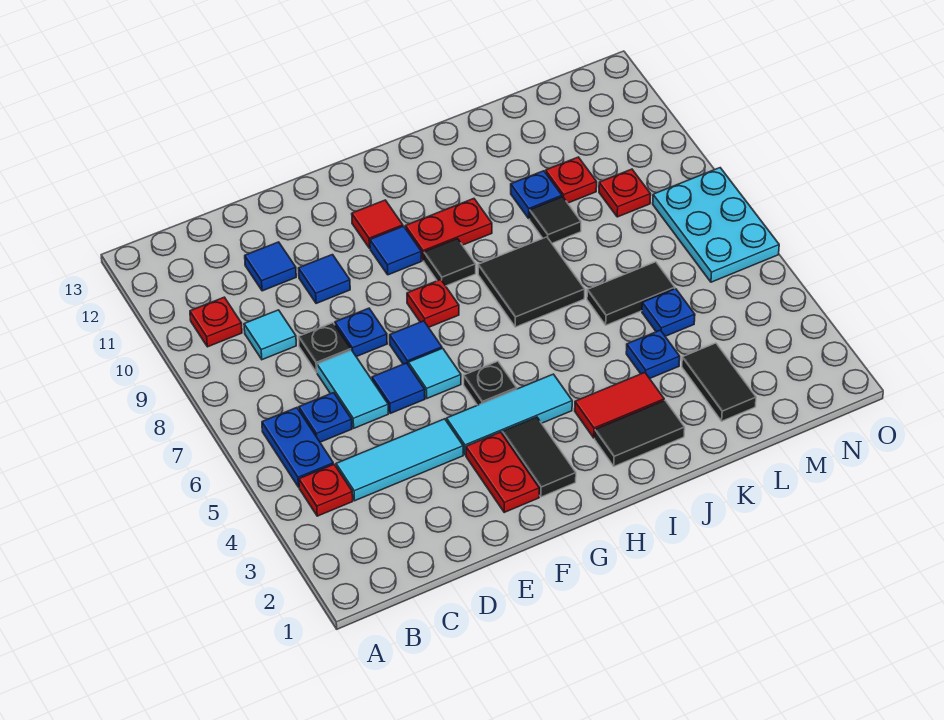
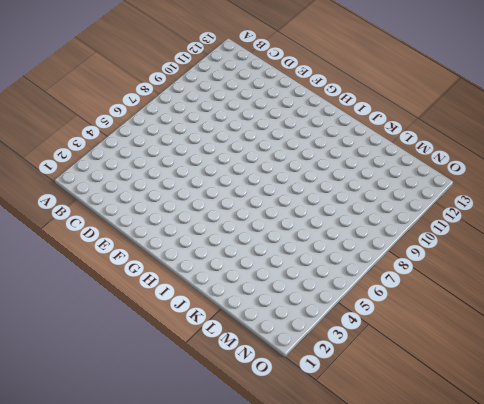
none -> red 1x1 plate [299,464,353,516]
none -> blue 1x2 plate [262,408,333,487]
none -> red 1x1 plate [190,297,242,347]
none -> cyan 1x3 tile [336,419,463,501]

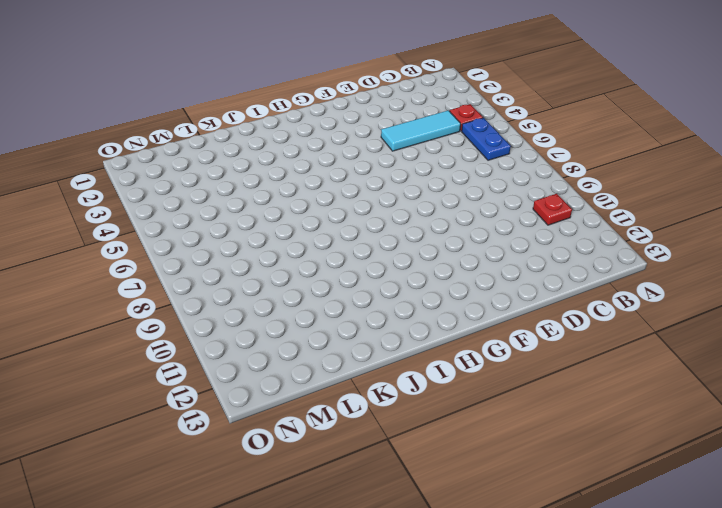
none -> blue 1x1 plate [299,393,352,442]
none -> cyan 1x1 tile [244,310,296,360]
none -> cyan 1x2 tile [317,350,388,428]
none -> black 1x1 plate [299,323,351,373]

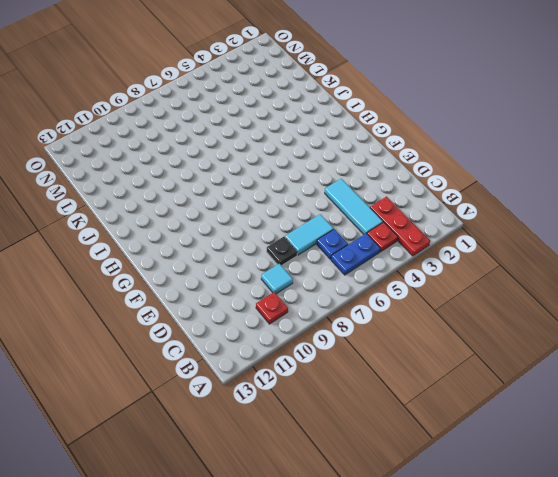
red 1x3 plate [370,197,430,256] -> none
none -> blue 1x1 tile [245,242,296,291]
none -> blue 1x1 tile [372,363,425,413]
none -> blue 1x1 plate [335,308,387,357]
none -> blue 1x1 tile [299,255,350,304]

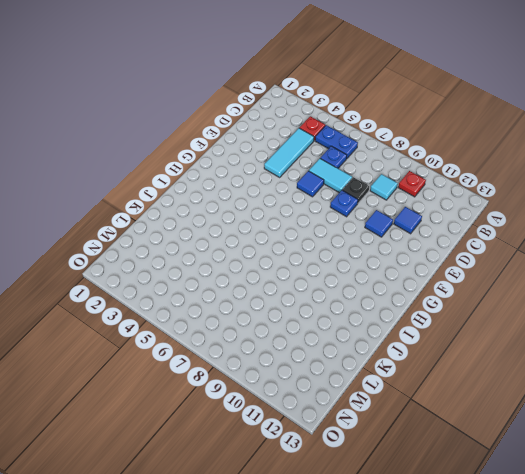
none -> red 1x2 plate [466,432,539,512]
none -> cyan 1x3 tile [447,374,572,455]
none -> cyan 1x1 tile [408,348,461,398]
none -> blue 1x1 tile [390,321,442,364]

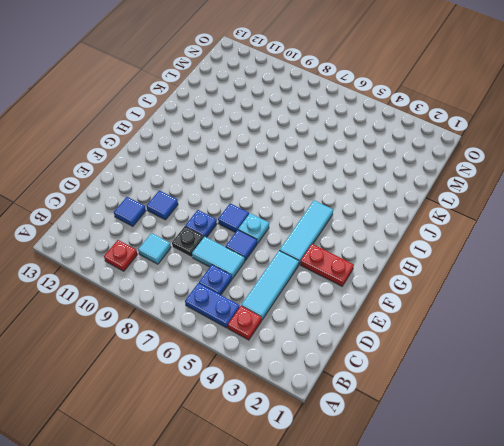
cyan 1x1 plate [238,213,269,244] -> cyan 1x1 tile [408,348,461,398]
none -> black 1x2 tile [502,417,576,497]
none -> black 1x1 plate [464,361,517,405]
none -> red 1x1 plate [407,280,459,327]
none -> blue 1x1 tile [370,226,421,275]

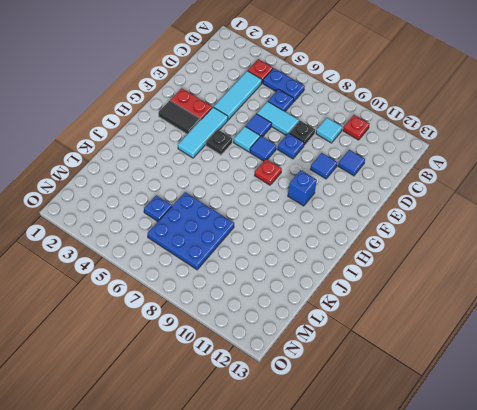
blue 1x1 brick [288,170,317,206] -> blue 1x1 tile [370,226,421,275]
blue 3x3 plate [148,192,234,270] -> black 1x2 tile [587,262,675,325]
none -> red 1x1 tile [352,200,403,248]
none -> black 1x1 tile [424,239,476,286]
none -> red 1x2 plate [405,199,492,261]
none -> black 1x2 tile [595,400,685,466]

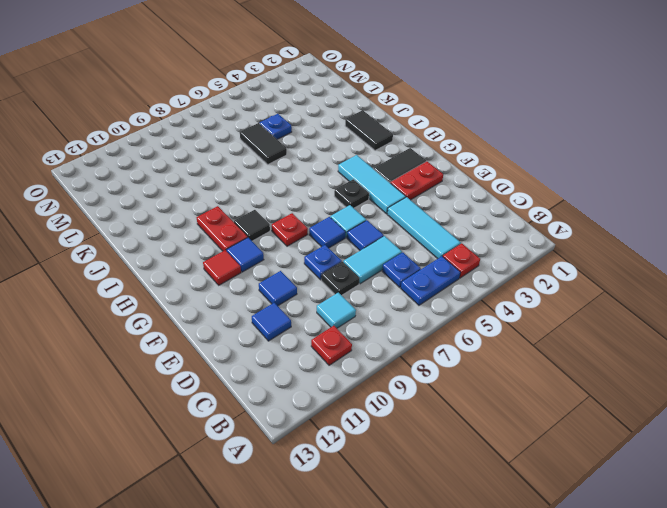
none -> red 1x2 tile [575,373,664,438]
none -> black 2x2 tile [478,237,585,327]
none -> blue 1x1 plate [626,330,680,378]
none -> black 1x1 tile [530,197,581,243]

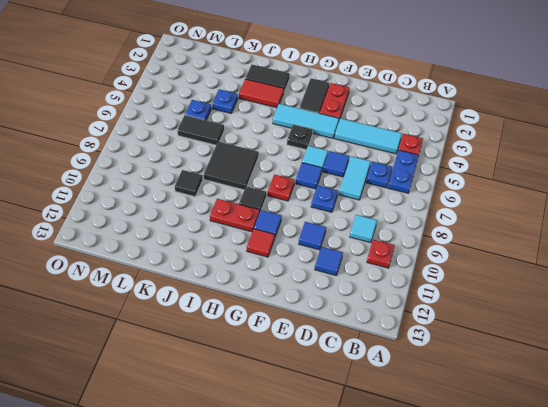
none -> black 1x1 plate [299,323,351,373]
none -> blue 1x1 plate [511,171,562,219]
none -> black 1x2 tile [682,343,756,421]
none -> red 1x1 plate [546,157,597,203]

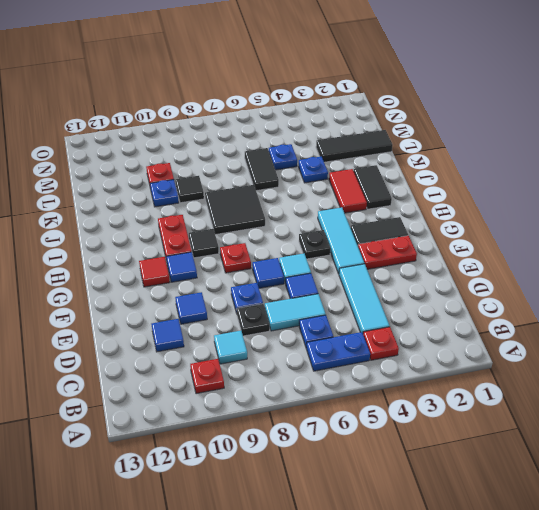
black 1x3 tile [316,130,393,162] -> black 1x2 tile [682,343,756,421]
none -> red 1x1 plate [599,169,651,217]
none -> cyan 2x3 plate [653,168,779,282]

